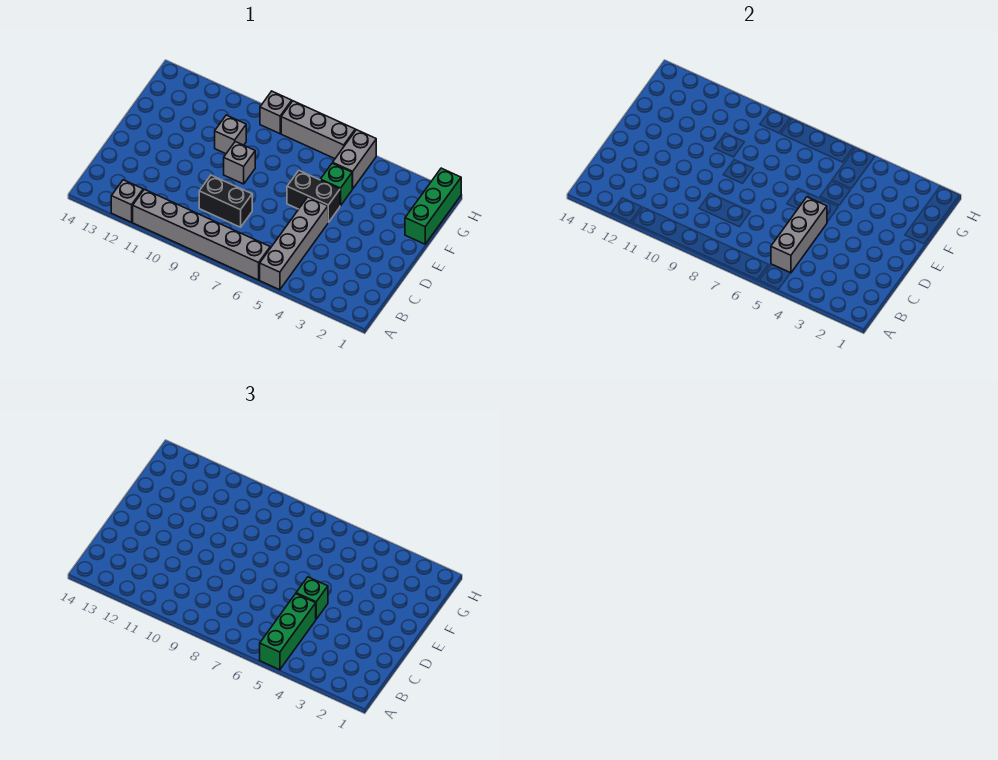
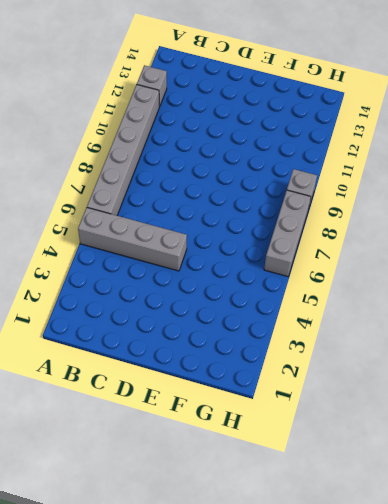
none -> black 1x2 brick [199,175,252,227]
none -> black 1x2 brick [287,171,340,222]
none -> grey 1x1 brick [224,142,255,184]

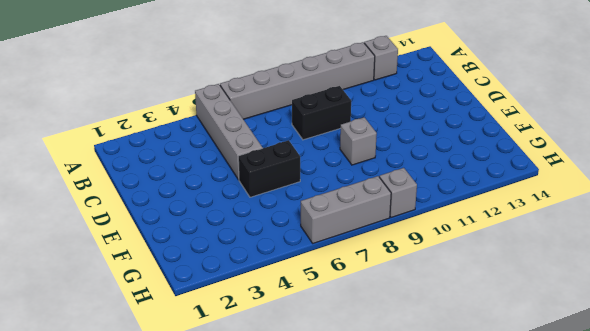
none -> green 1x3 brick [405,168,461,244]
none -> green 1x1 brick [320,163,352,206]
none -> grey 1x1 brick [215,115,246,154]

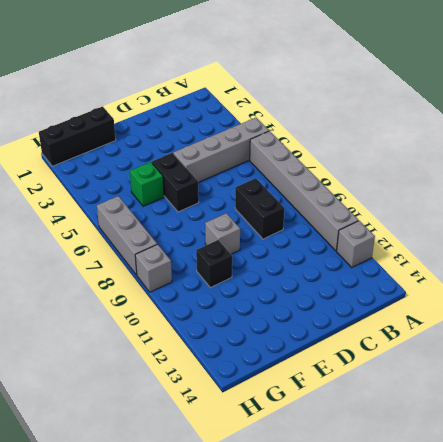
black 1x3 brick [39,106,116,166] -> green 1x3 brick [405,168,461,244]
black 1x1 brick [196,240,232,288] -> grey 1x1 brick [215,115,246,154]
none -> grey 1x2 brick [333,130,376,189]
none -> grey 1x3 brick [771,197,827,273]
none -> green 1x3 brick [260,594,316,670]

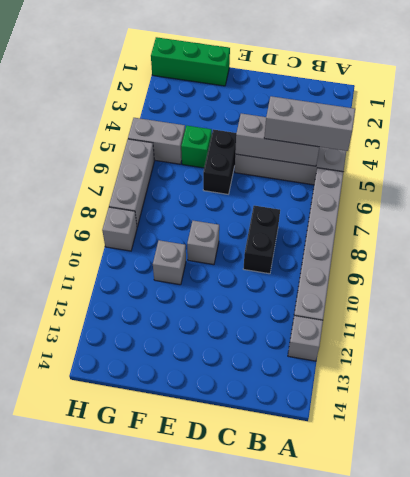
grey 1x3 brick [264,96,355,151] -> green 1x3 brick [260,594,316,670]
none -> green 1x1 brick [296,577,328,619]

